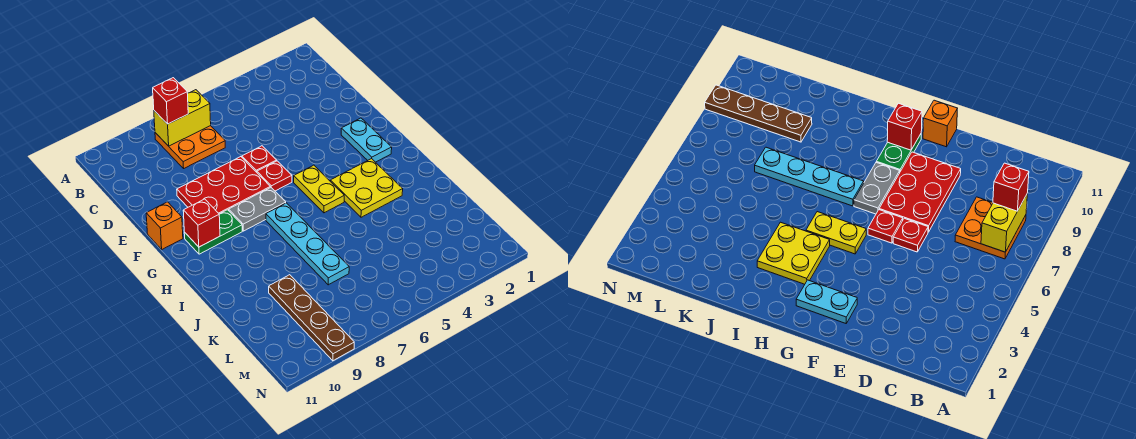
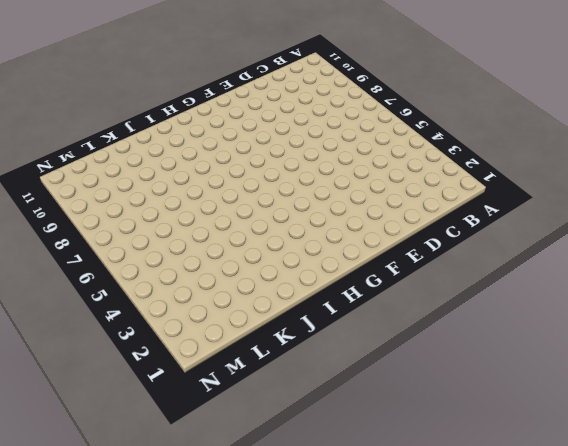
none -> orange 2x2 plate [155,126,225,168]
none -> red 1x1 plate [242,146,277,172]
none -> red 2x3 plate [177,157,270,214]

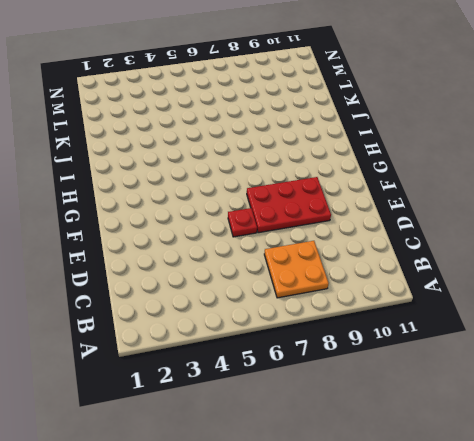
none -> cyan 1x2 plate [341,118,392,162]
none -> red 1x1 plate [257,161,292,191]
none -> orange 1x1 brick [146,202,183,249]

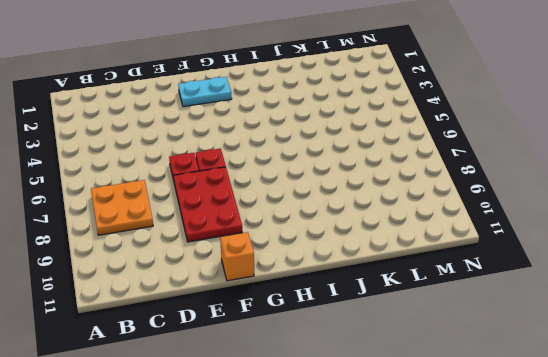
none -> yellow 1x2 plate [294,165,344,213]
none -> grey 1x2 plate [229,187,286,231]
none -> green 1x2 plate [184,210,242,254]

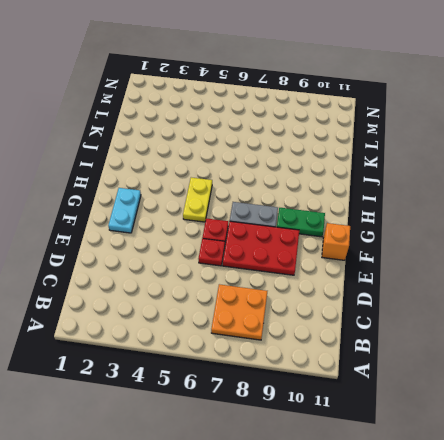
none -> yellow 2x2 plate [330,159,403,217]
none -> cyan 1x4 plate [266,203,349,285]
none -> brown 1x4 plate [269,275,354,361]

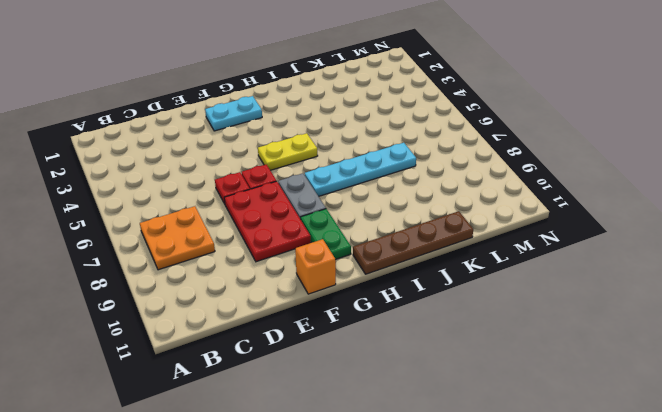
brown 1x4 plate [353,211,473,274] -> brown 1x4 plate moved to [269,275,354,361]
none -> yellow 2x2 plate [330,159,403,217]
none -> yellow 1x2 brick [154,90,211,146]
none -> red 1x1 brick [183,199,220,247]

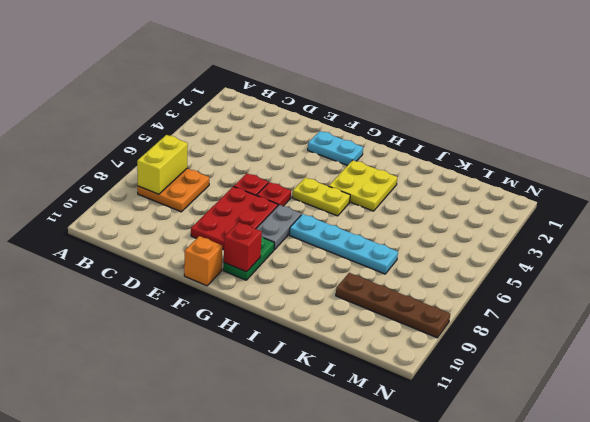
none -> red 1x1 brick [153,78,188,124]

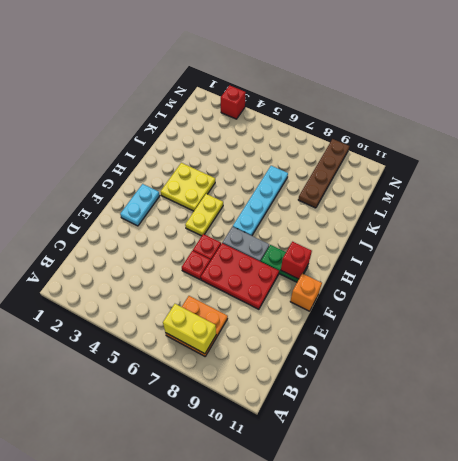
red 1x1 brick [221,85,246,119] -> red 1x1 brick moved to [153,78,188,124]

